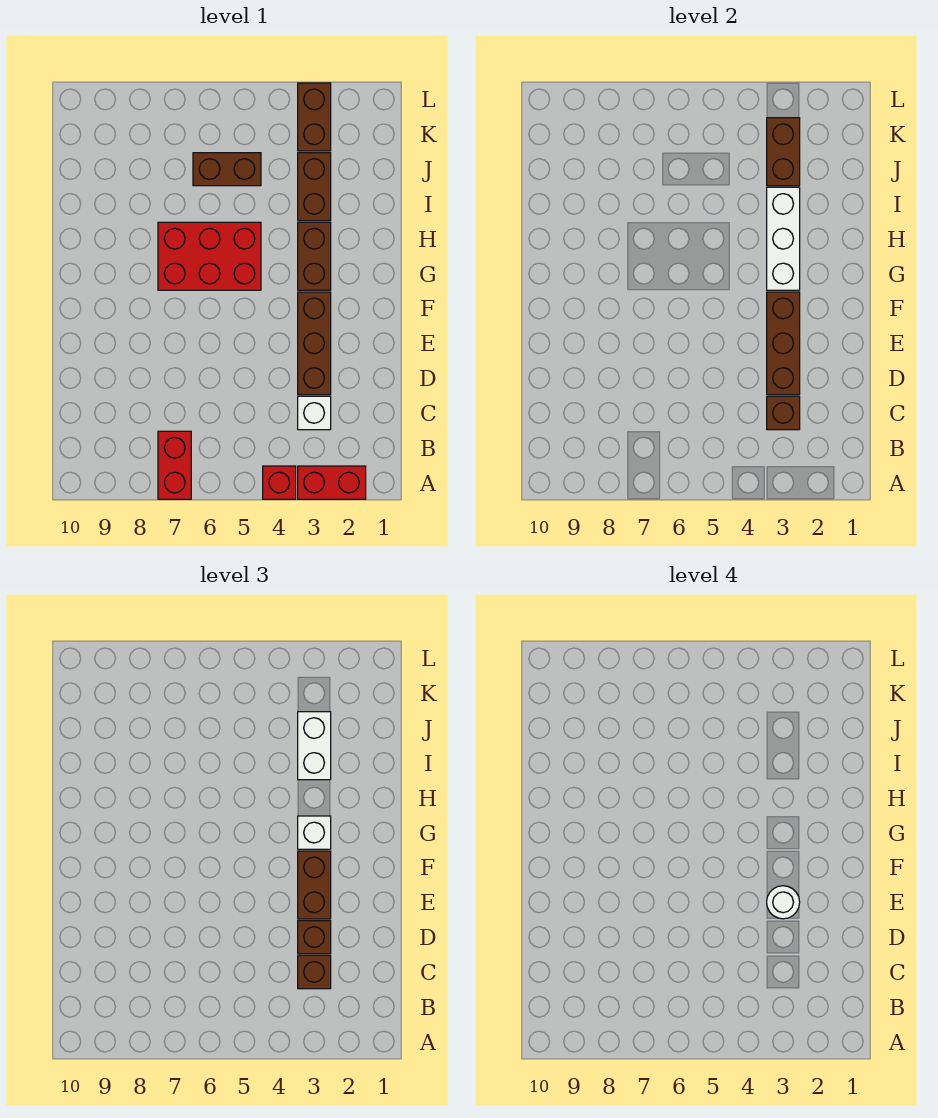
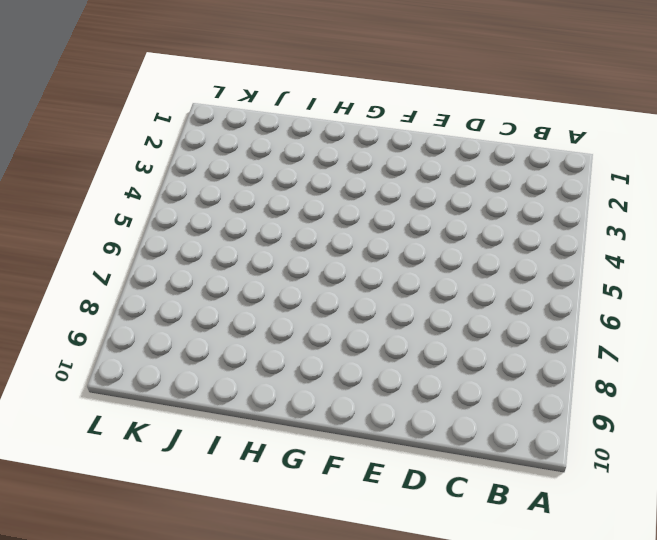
none -> red 1x2 brick [298,466,366,499]
none -> red 1x1 brick [263,466,296,499]
none -> red 1x2 brick [158,431,191,499]

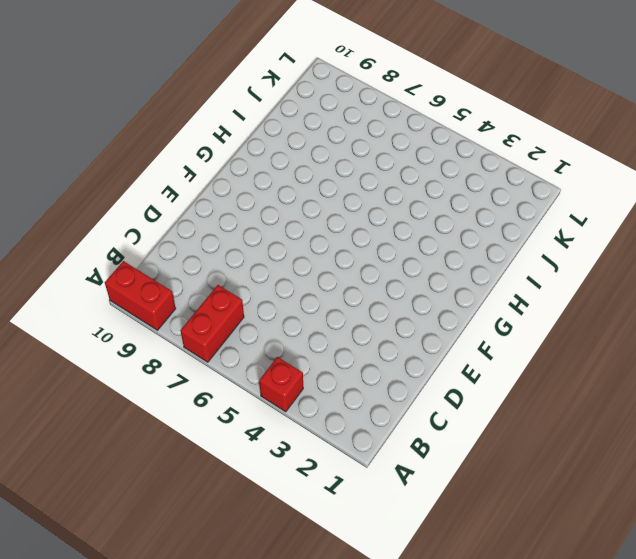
red 1x2 brick [105,261,176,330] -> red 1x2 brick moved to [298,466,366,499]
none -> white 1x1 brick [298,396,331,430]
none -> brown 1x3 brick [298,292,331,395]
none -> brown 1x2 brick [298,222,331,290]

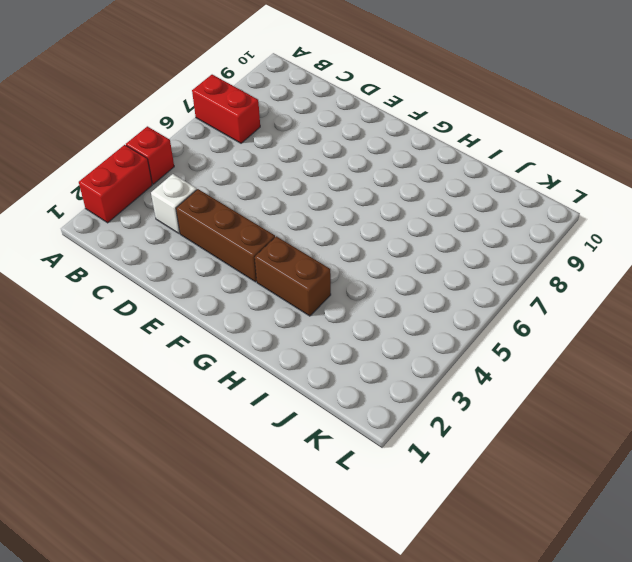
none -> red 2x3 brick [158,222,261,290]
none -> brown 1x2 brick [298,153,331,221]
none -> brown 1x2 brick [193,153,261,186]

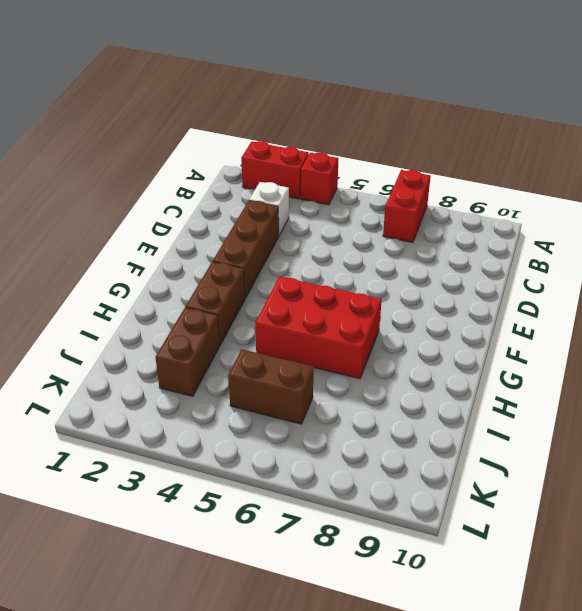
none -> brown 1x2 brick [298,83,331,151]
none -> brown 1x1 brick [767,396,800,430]
none -> brown 1x3 brick [767,292,800,395]

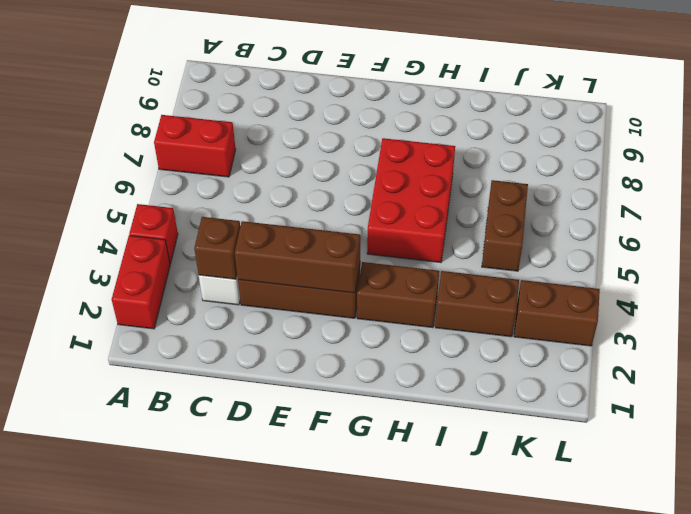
none -> white 1x3 brick [767,187,800,290]
none -> brown 1x2 brick [767,118,800,186]
none -> brown 1x1 brick [298,955,331,989]

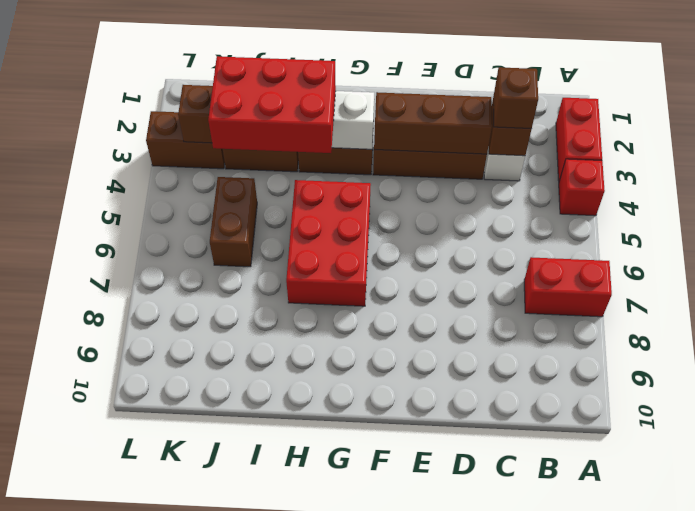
red 2x3 brick [208,56,336,153] -> white 1x2 brick [298,712,331,780]
none -> brown 1x1 brick [298,921,331,954]
none -> brown 1x2 brick [298,851,331,919]
none -> white 1x1 brick [298,816,331,849]

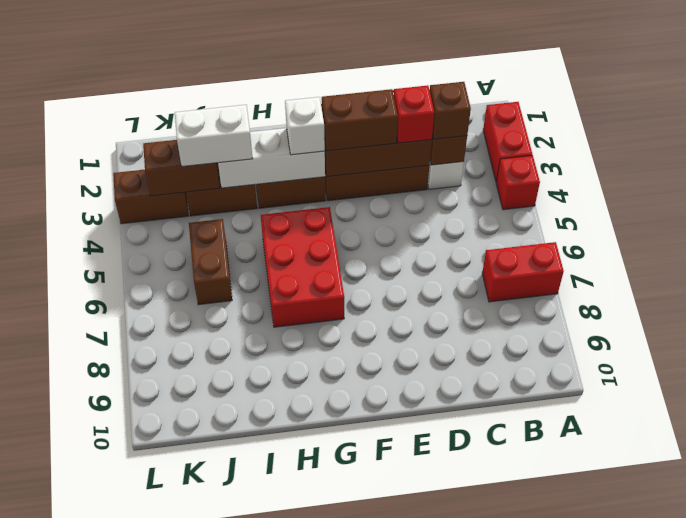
red 1x1 brick [394,85,434,143] -> brown 1x1 brick [298,921,331,954]
none -> white 1x1 round brick [767,886,800,919]

